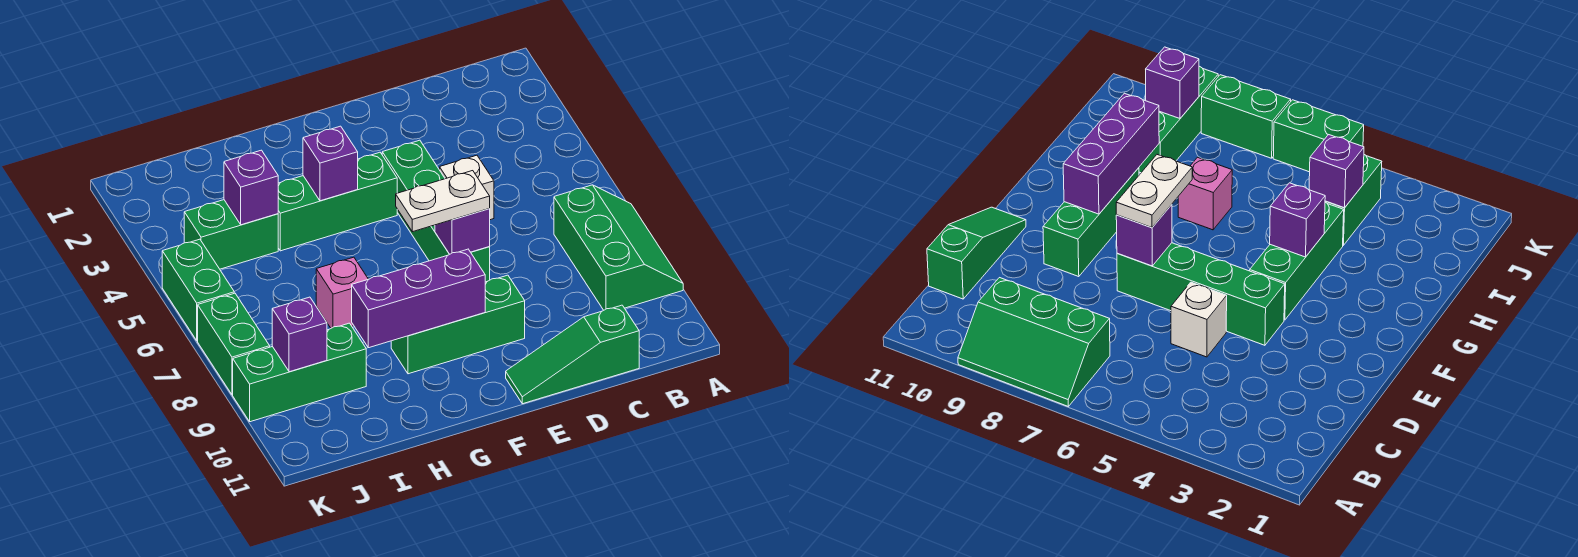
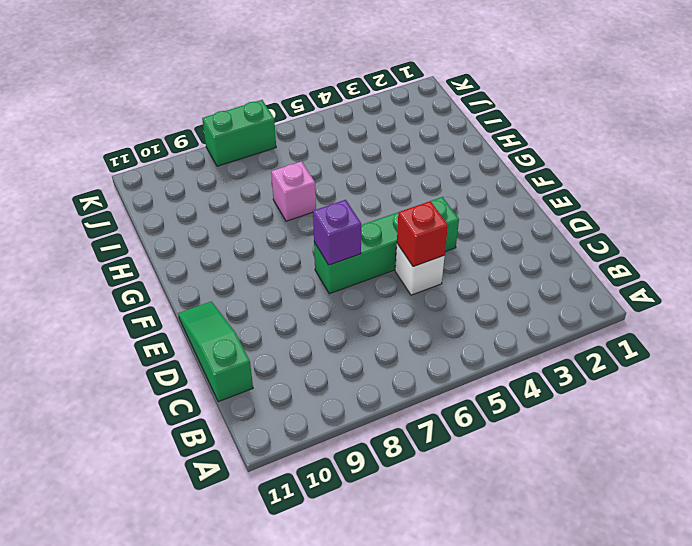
red 1x1 brick [397,201,448,267] -> none
none -> green 2x3 slope [554,185,683,310]
none -> green 1x3 brick [391,275,525,374]
none -> green 1x3 brick [278,152,397,251]

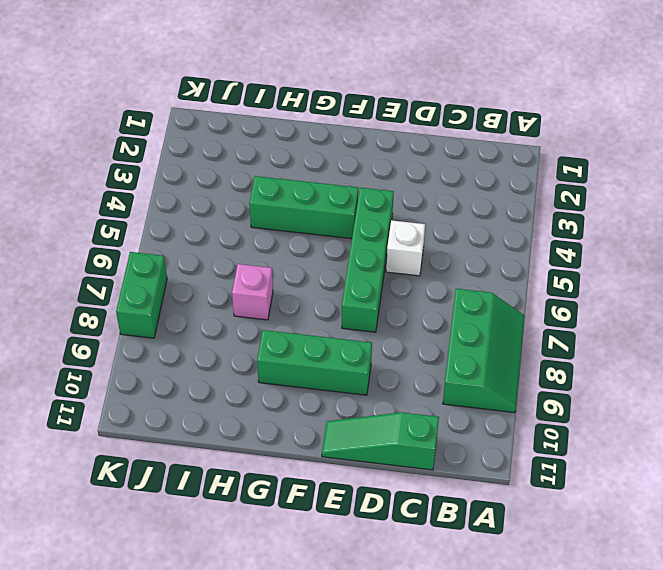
none -> green 1x2 brick [184,200,278,269]
none -> green 1x3 brick [233,323,366,422]
none -> green 1x2 brick [162,239,234,341]

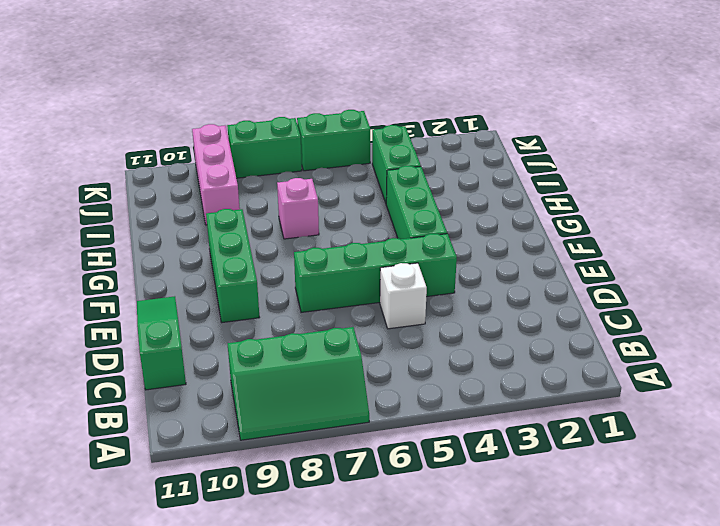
pink 1x3 brick [192,124,240,225] -> green 1x3 brick [233,323,366,422]
none -> purple 1x1 brick [435,209,490,254]
none -> purple 1x3 brick [352,249,485,348]
none -> purple 1x1 brick [303,126,358,201]

